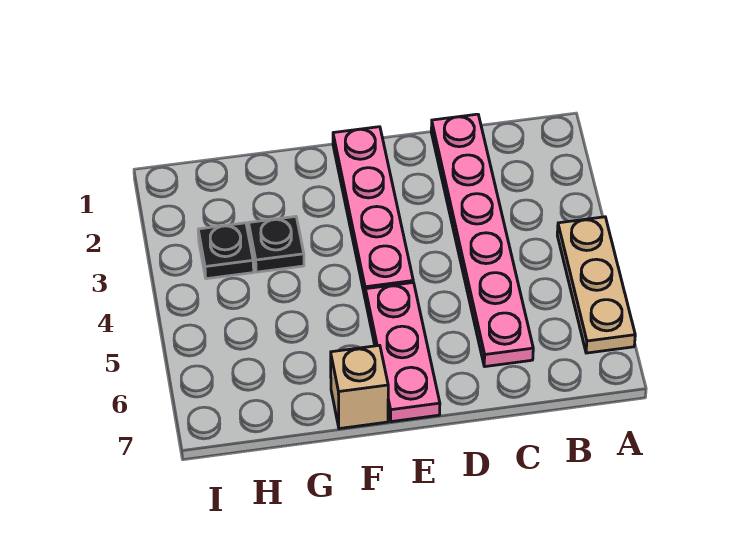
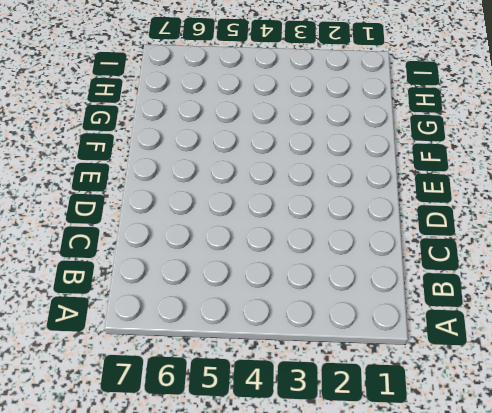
none -> tan 1x3 plate [557,217,635,353]
none -> pink 1x6 plate [431,114,533,367]

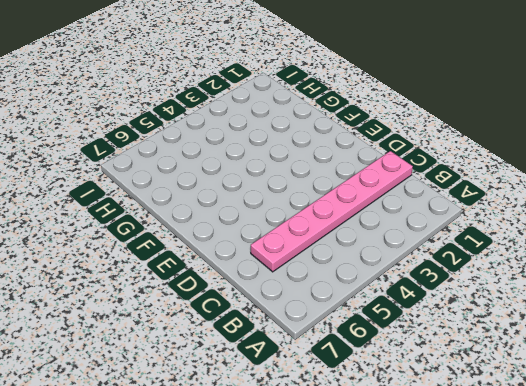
none -> tan 1x3 plate [557,217,635,353]
none -> pink 1x4 plate [333,127,413,296]

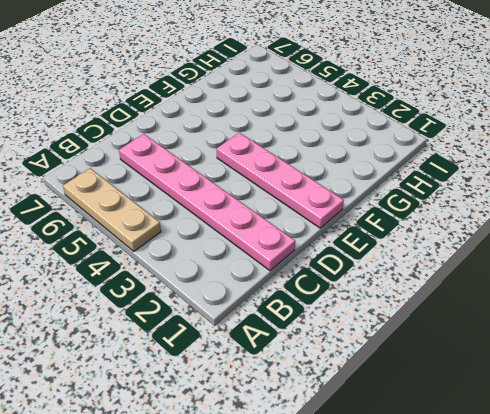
none -> pink 1x3 plate [365,283,440,422]
none -> tan 1x1 brick [331,345,388,429]

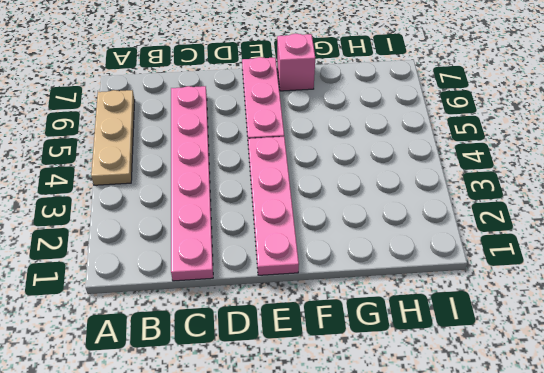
pink 1x1 brick [277,33,315,91] -> tan 1x1 brick [331,345,388,429]
none -> black 1x1 plate [249,216,304,272]
none -> black 1x1 plate [198,223,254,279]

